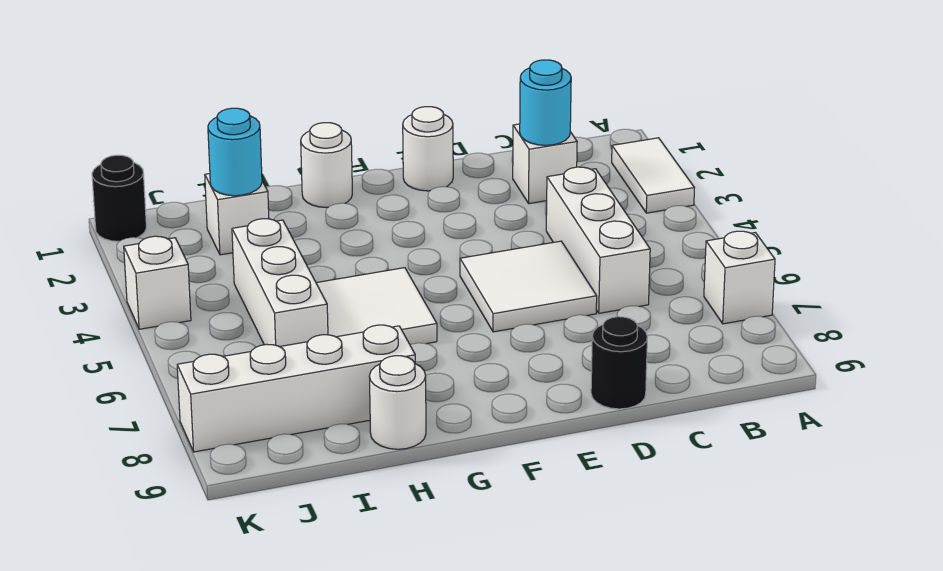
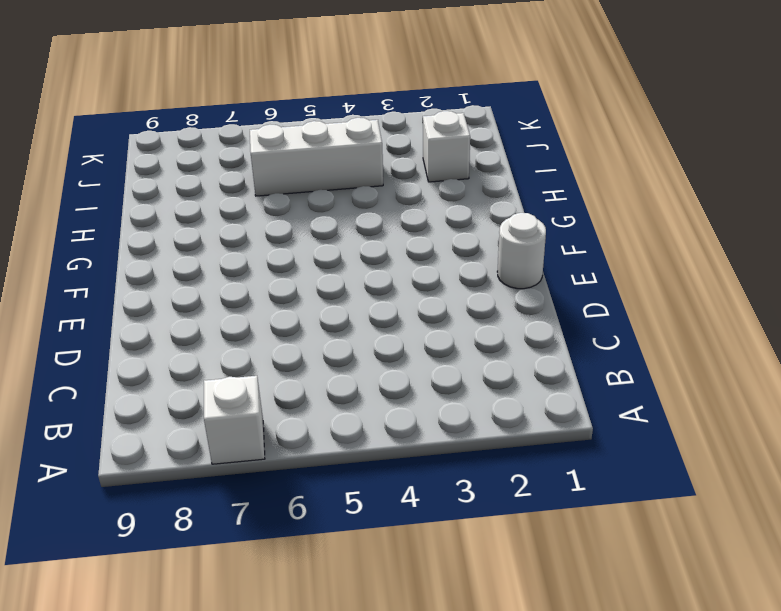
none -> white 1x2 tile [612,138,694,213]
none -> white 1x1 brick [513,124,577,204]
none -> white 1x3 brick [546,167,650,313]

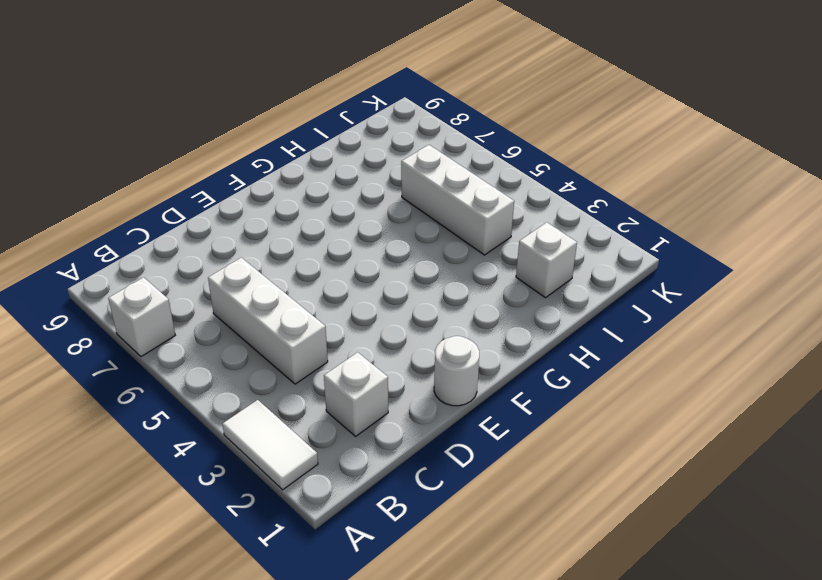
none -> white 2x2 tile [460,241,597,332]
none -> black 1x1 round brick [591,317,647,409]
none -> white 1x1 round brick [301,123,352,208]

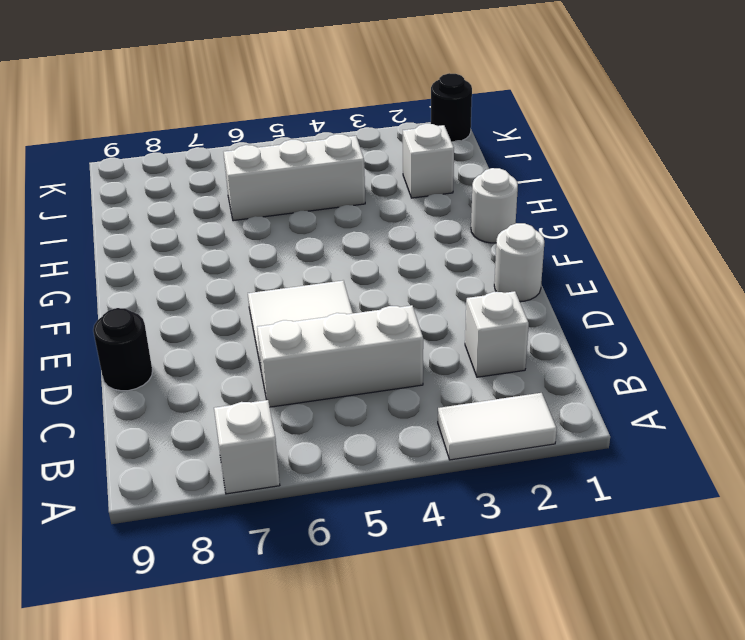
none -> white 2x2 tile [316,268,437,345]
none -> white 1x4 brick [177,325,415,452]
none -> white 1x1 round brick [369,356,426,449]

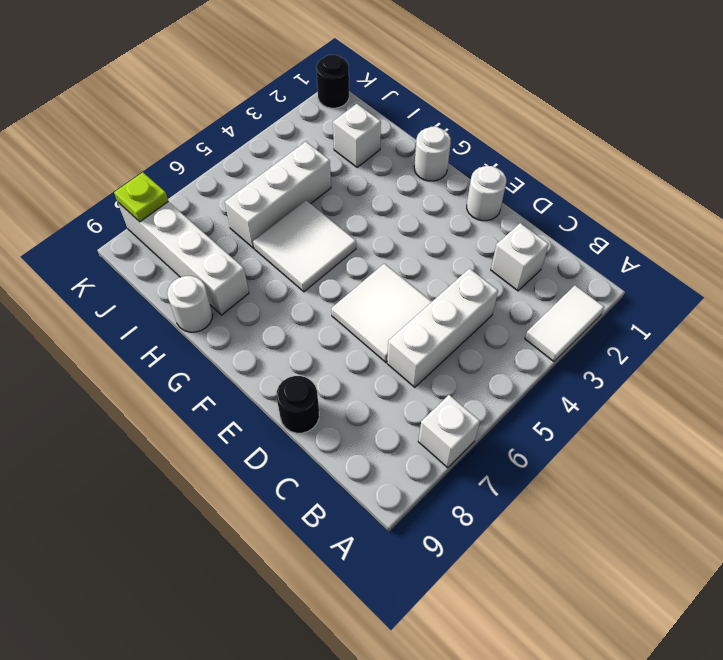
lime 1x1 plate [114,172,168,222] -> none
none -> white 1x1 brick [124,236,191,329]
none -> cyan 1x1 round brick [520,60,571,145]
none -> cyan 1x1 round brick [208,108,262,196]

